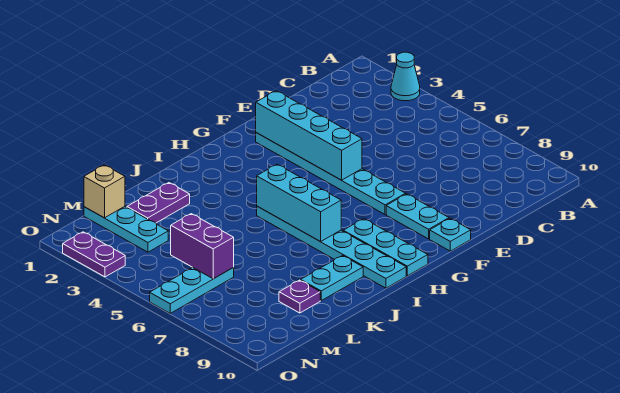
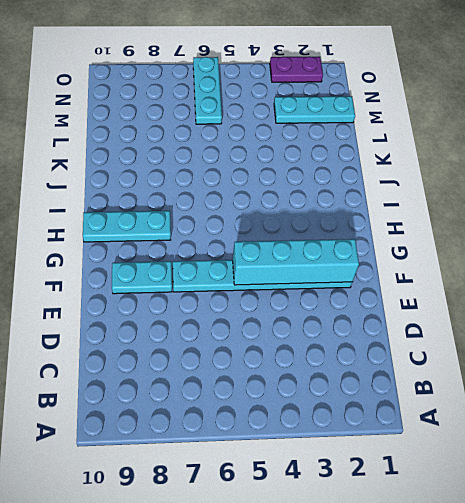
none -> cyan 1x1 cone [391,52,420,101]
none -> cyan 1x1 plate [430,218,471,251]
none -> cyan 1x6 plate [257,206,406,288]

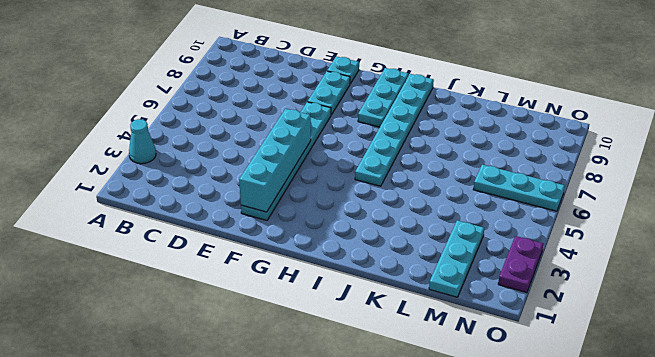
none -> cyan 1x2 plate [301,256,363,301]
none -> purple 1x2 plate [127,183,190,223]
none -> purple 1x1 plate [279,280,320,313]

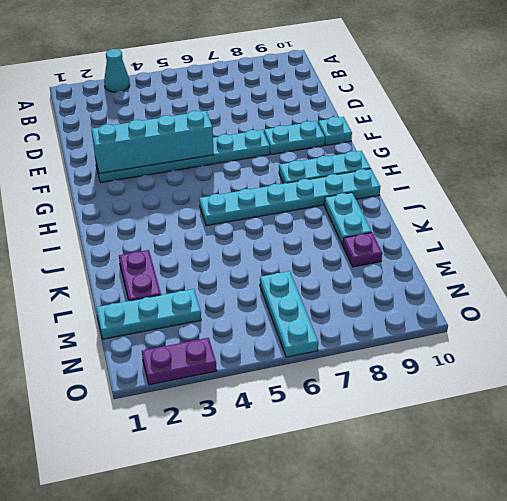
none -> cyan 1x3 brick [257,164,341,242]
none -> tan 1x1 brick [84,165,125,218]
none -> purple 1x2 brick [171,214,234,279]

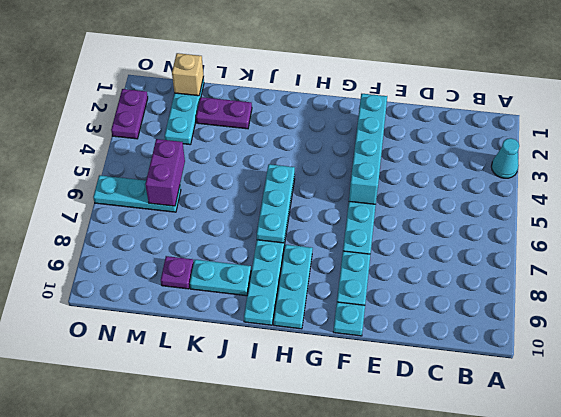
cyan 1x3 plate [257,164,295,243] -> cyan 1x3 brick [257,164,341,242]

